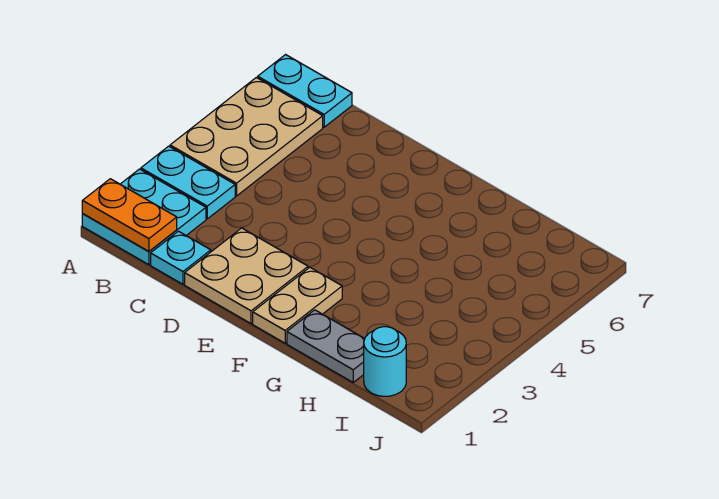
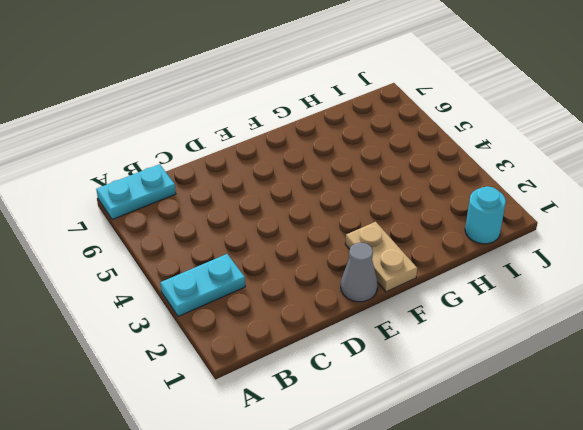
grey 1x1 cone [341,242,378,302] -> tan 2x2 plate [185,228,308,324]
none -> cyan 2x2 plate [82,169,206,265]
none -> tan 2x3 plate [170,77,323,196]

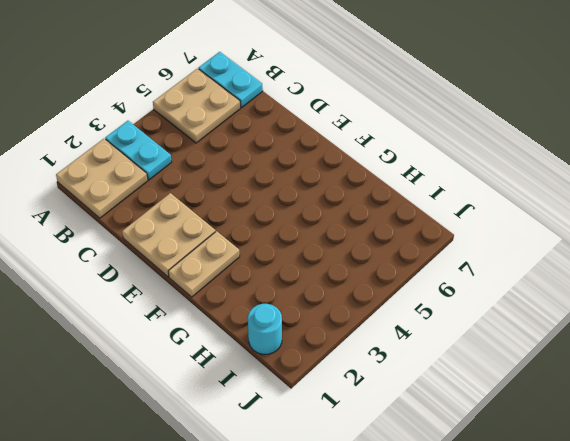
tan 2x2 plate [56,139,148,218] -> cyan 2x2 plate [82,169,206,265]
tan 2x2 plate [153,68,240,143] -> tan 2x3 plate [170,77,323,196]
none -> cyan 1x1 plate [151,231,211,284]
none -> grey 1x2 plate [287,310,365,382]

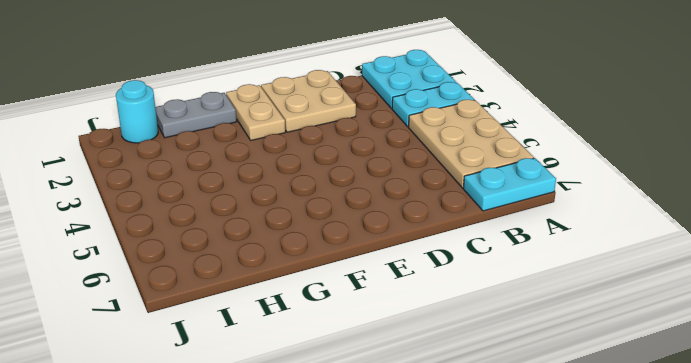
none -> cyan 1x1 plate [151,231,211,284]
none -> orange 1x2 plate [82,179,177,252]

